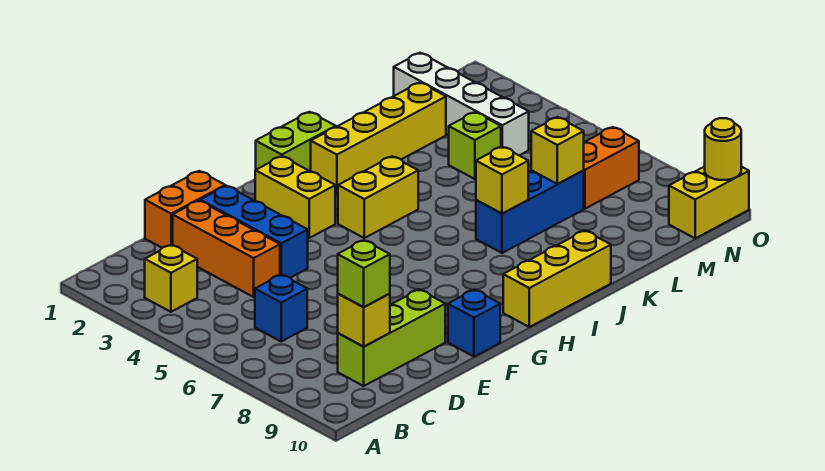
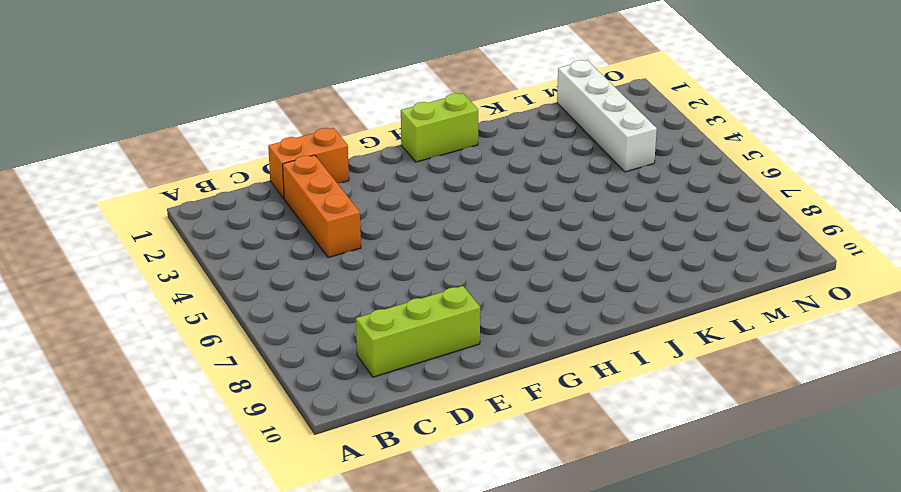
none -> yellow 1x1 brick [145,245,197,312]
none -> blue 1x1 brick [255,275,307,341]
none -> blue 1x3 brick [200,186,308,278]

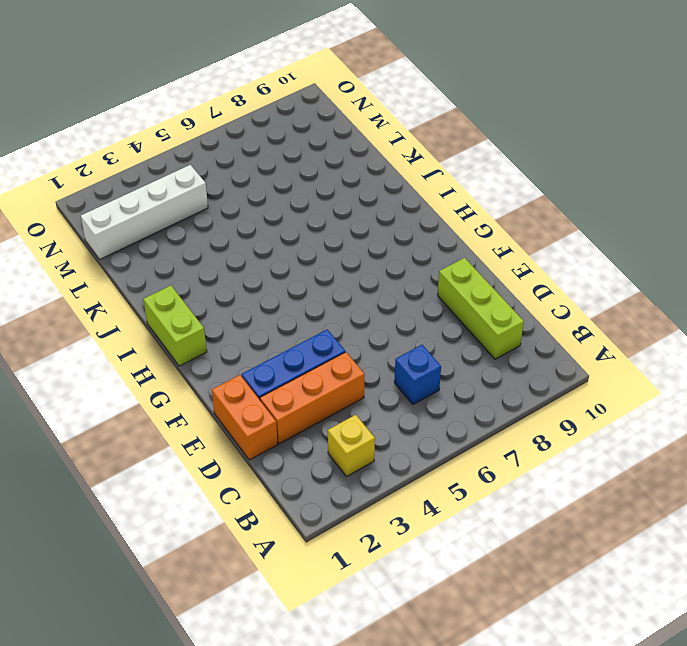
none -> blue 1x1 brick [448,290,500,357]
none -> yellow 1x2 brick [255,156,335,238]
none -> yellow 1x2 brick [338,156,418,238]

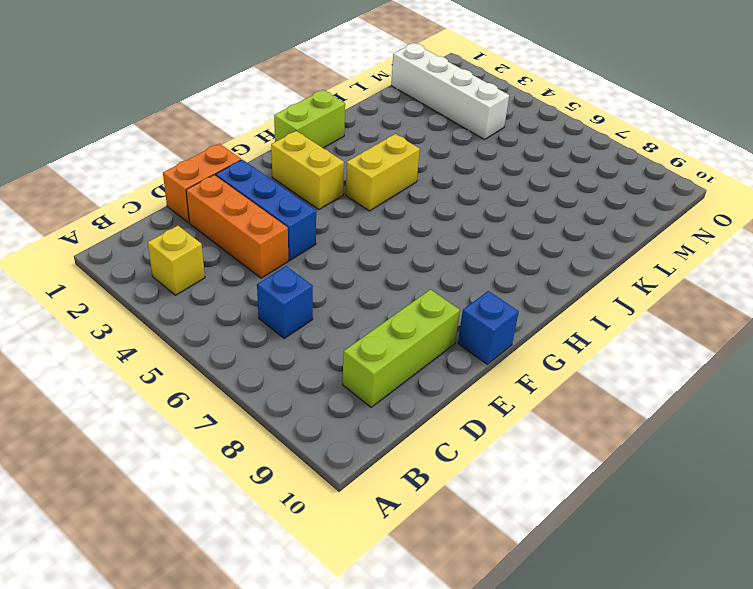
none -> yellow 1x3 brick [503,230,611,327]
none -> yellow 1x4 brick [311,83,446,194]
none -> blue 1x3 brick [476,170,584,253]

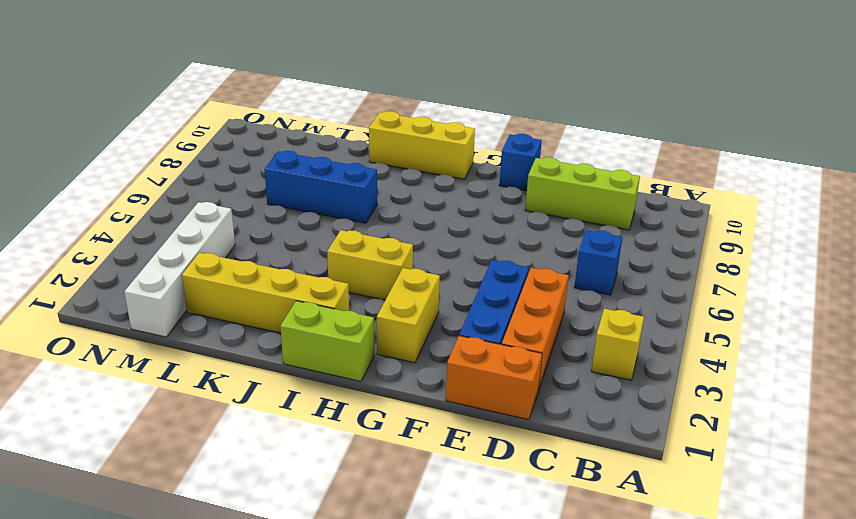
none -> lime 1x1 brick [449,112,501,179]
none -> orange 1x2 brick [583,127,639,209]
none -> yellow 1x2 brick [669,166,749,238]

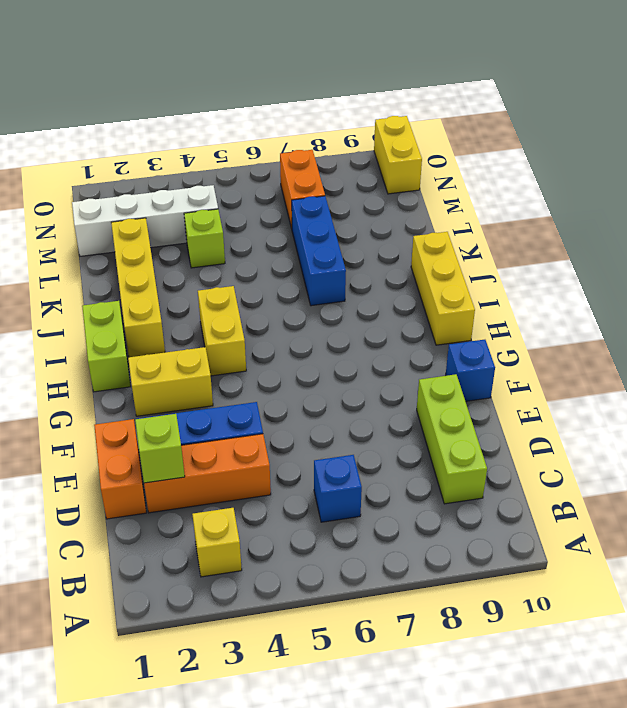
lime 1x1 brick [135,414,185,483] -> lime 1x1 brick moved to [338,240,390,307]
none -> yellow 1x1 brick [338,294,390,347]
none -> yellow 1x1 brick [476,147,528,214]
none -> yellow 1x1 brick [531,117,584,184]

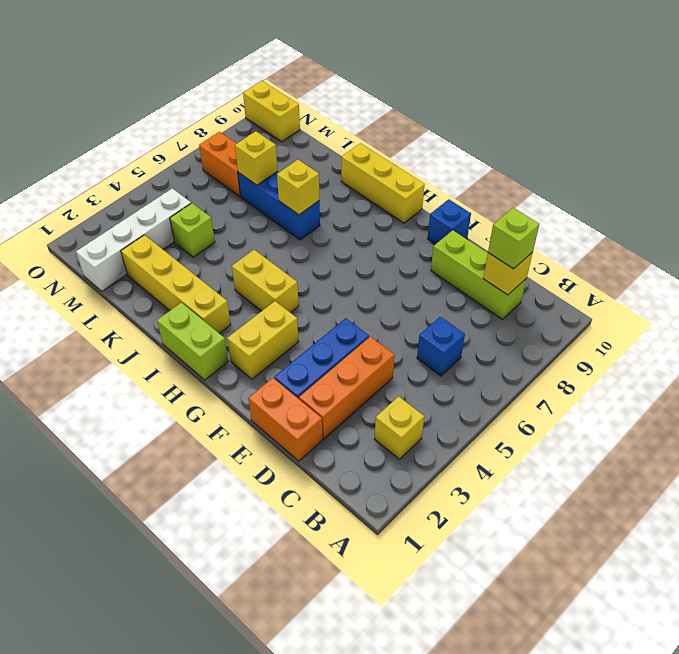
none -> yellow 1x1 round brick [705,118,741,180]

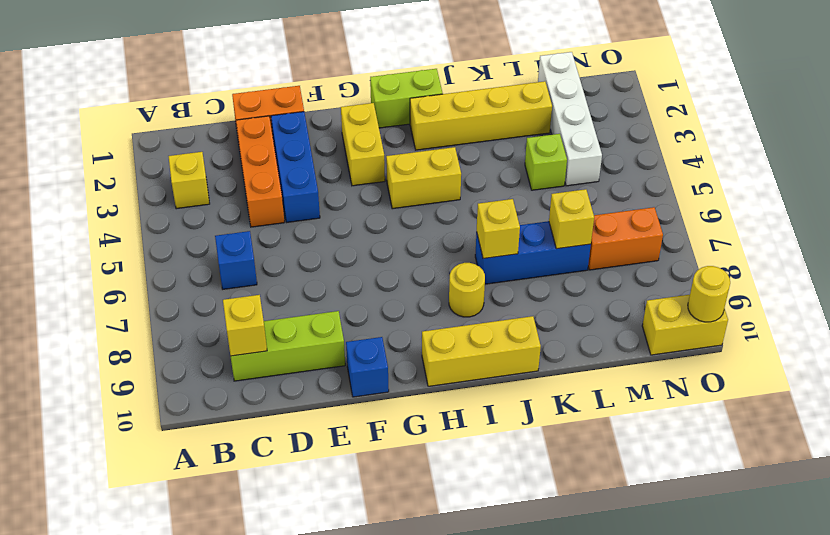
yellow 1x1 round brick [449,263,485,317] -> none
none -> lime 1x1 brick [338,240,390,307]

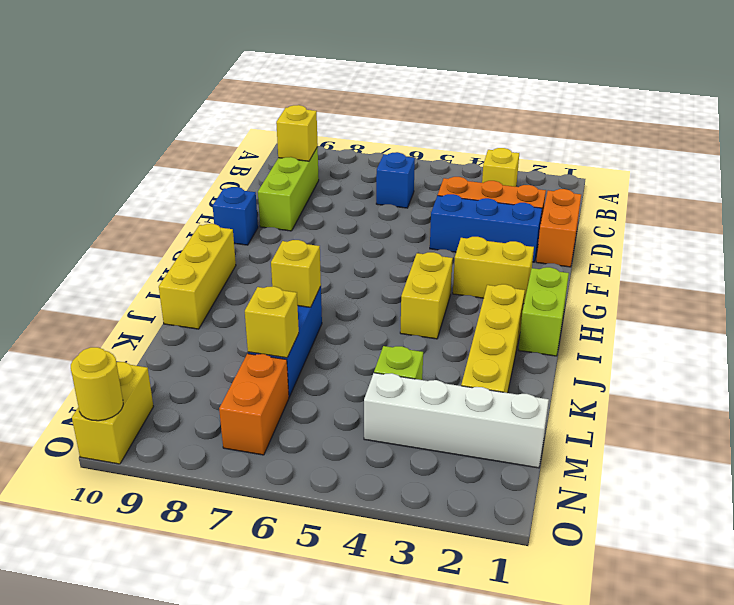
none -> lime 1x1 brick [338,240,390,307]

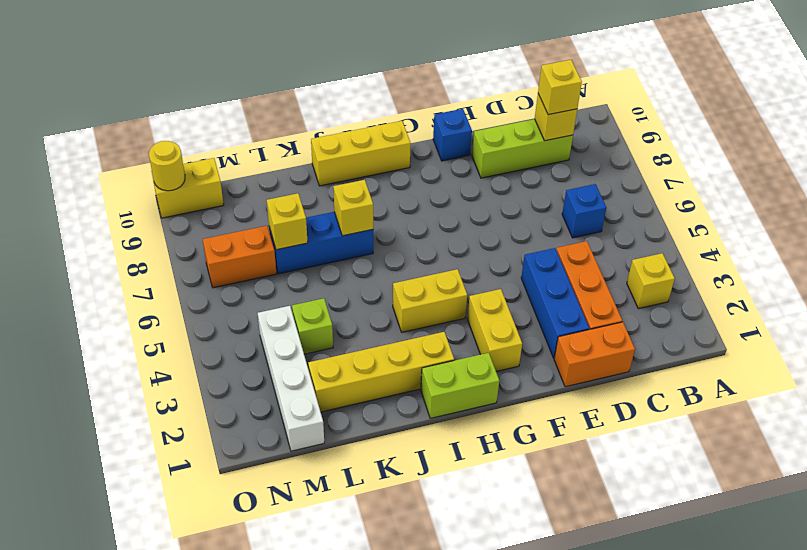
yellow 1x1 brick [538,60,582,115] -> lime 1x1 brick [338,240,390,307]

